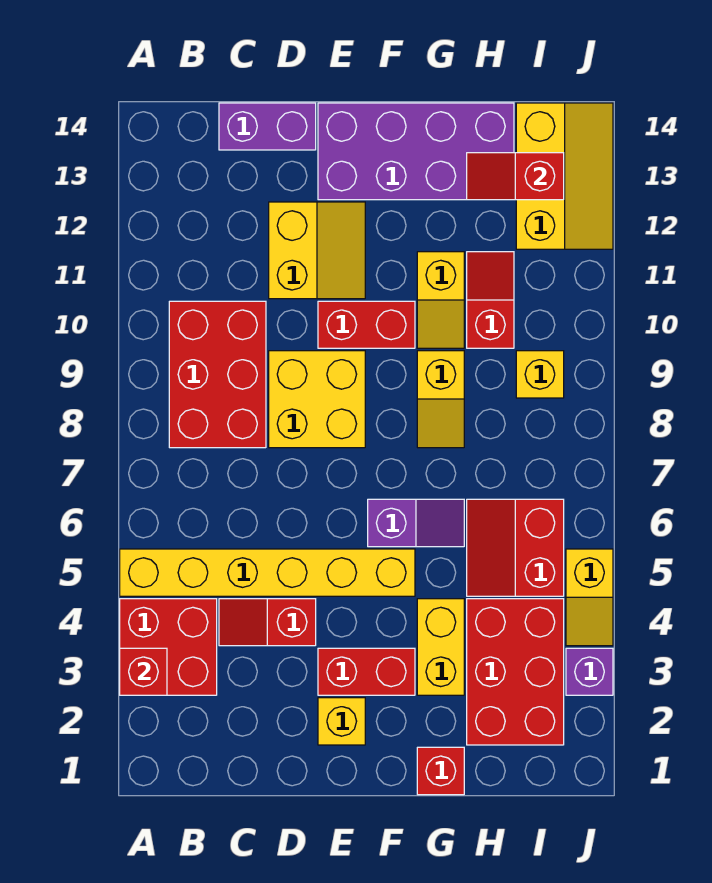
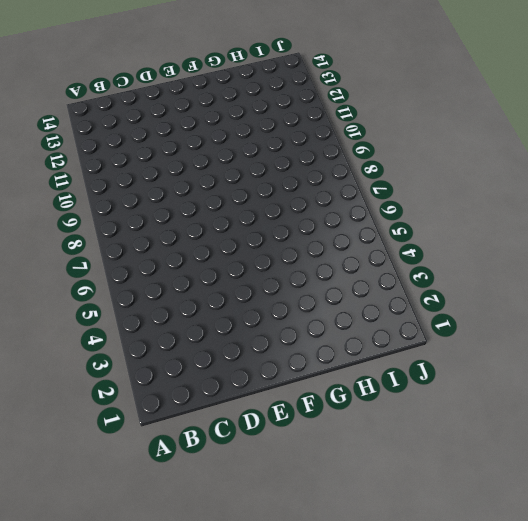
none -> red 2x2 brick [120,599,217,695]
none -> yellow 1x6 brick [120,549,415,596]
none -> red 2x3 brick [169,301,266,448]

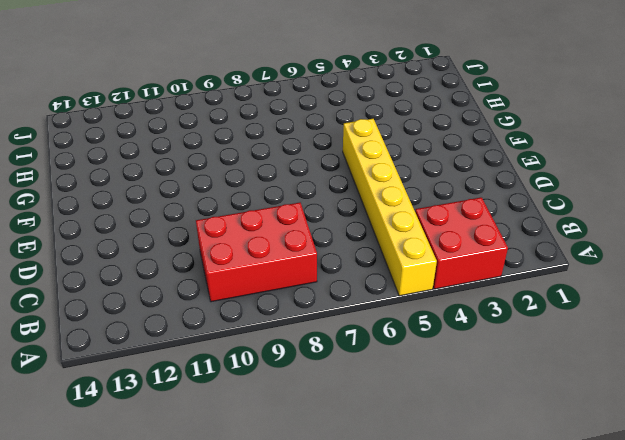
none -> red 1x2 slope [219,599,316,646]
none -> purple 1x2 brick [219,103,316,150]
none -> yellow 2x2 brick [269,351,365,448]

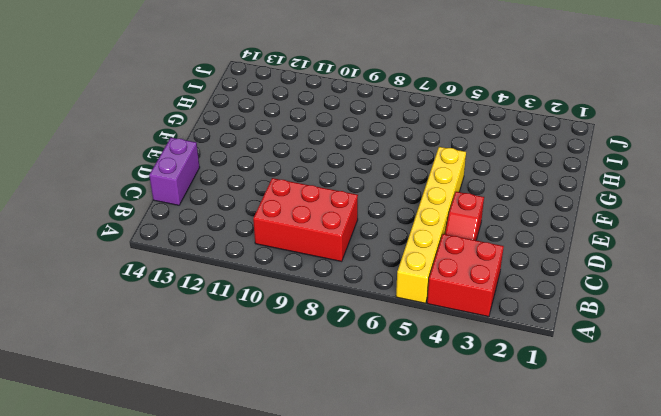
none -> yellow 2x2 brick [269,351,365,448]
none -> yellow 2x2 slope [269,202,365,299]
none -> yellow 1x1 brick [318,698,365,745]

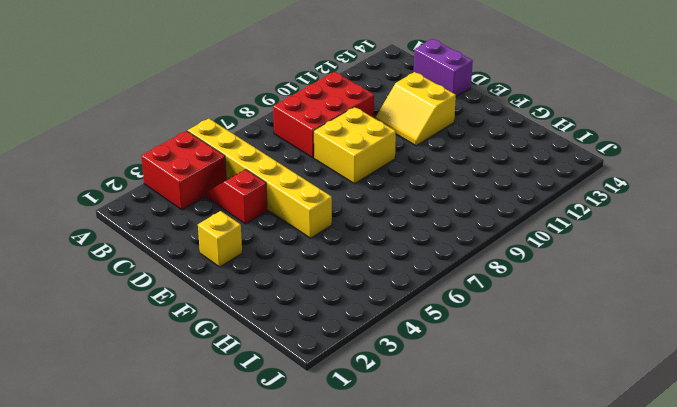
yellow 2x2 slope [376,72,456,146] -> yellow 2x2 slope turned to [269,202,365,299]
none -> red 1x2 brick [318,648,415,695]
none -> red 1x2 brick [318,301,415,348]
none -> purple 2x4 brick [318,103,514,200]

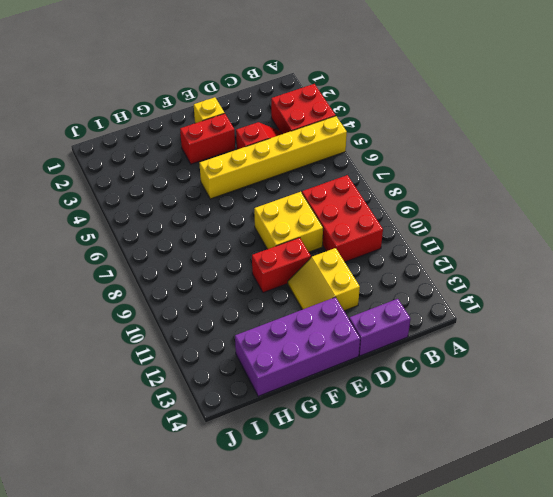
none -> purple 1x2 slope [368,499,464,547]
none -> red 1x1 brick [417,747,464,795]
none -> yellow 1x2 brick [417,599,464,695]

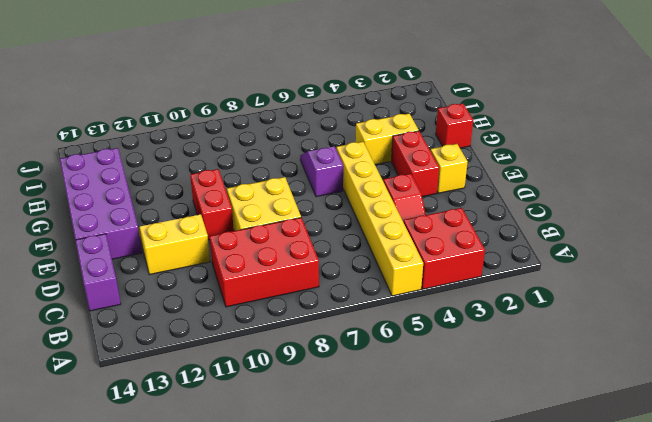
none -> yellow 1x2 slope [417,351,464,448]
none -> yellow 1x2 slope [417,252,464,348]
none -> red 2x3 brick [467,599,564,745]

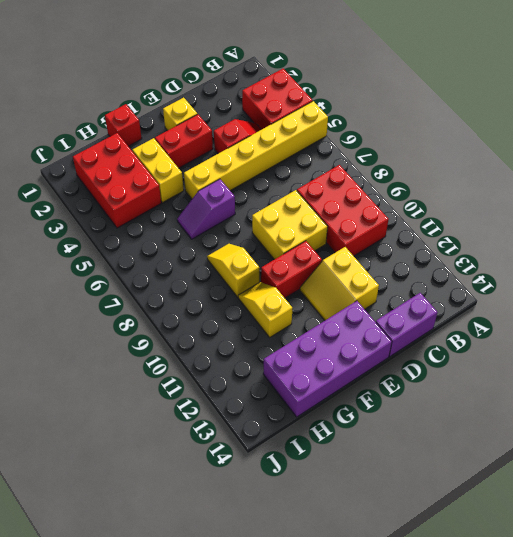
none -> red 2x2 slope [467,499,564,596]
none -> red 1x2 slope [467,252,514,348]
none -> yellow 1x1 brick [516,351,564,398]

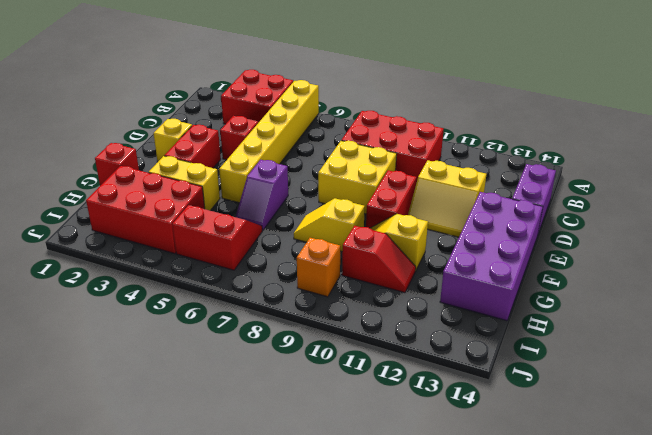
orange 1x1 brick [297,238,340,297] -> yellow 1x1 brick [516,351,564,398]
none -> yellow 2x3 slope [516,103,613,249]
none -> purple 1x1 brick [566,648,613,695]
none -> yellow 1x2 slope [566,549,613,646]

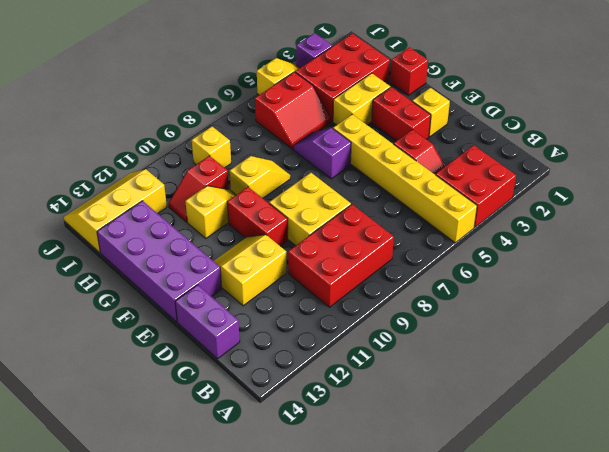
none -> red 1x1 brick [120,648,167,695]
none -> red 1x2 slope [467,153,564,200]

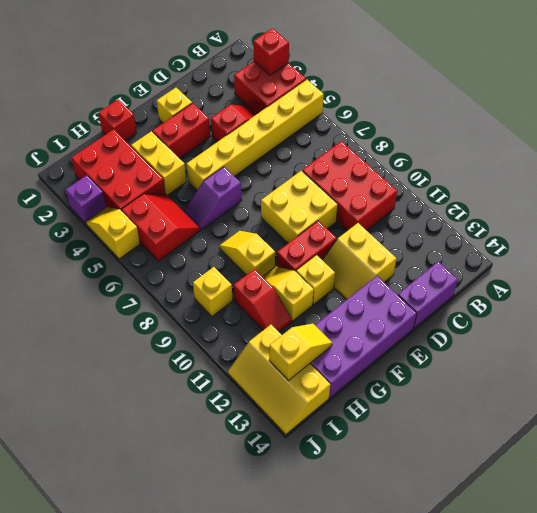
yellow 1x1 brick [296,255,335,304] -> none
yellow 1x2 slope [269,324,332,380] -> red 1x2 slope [467,153,564,200]

